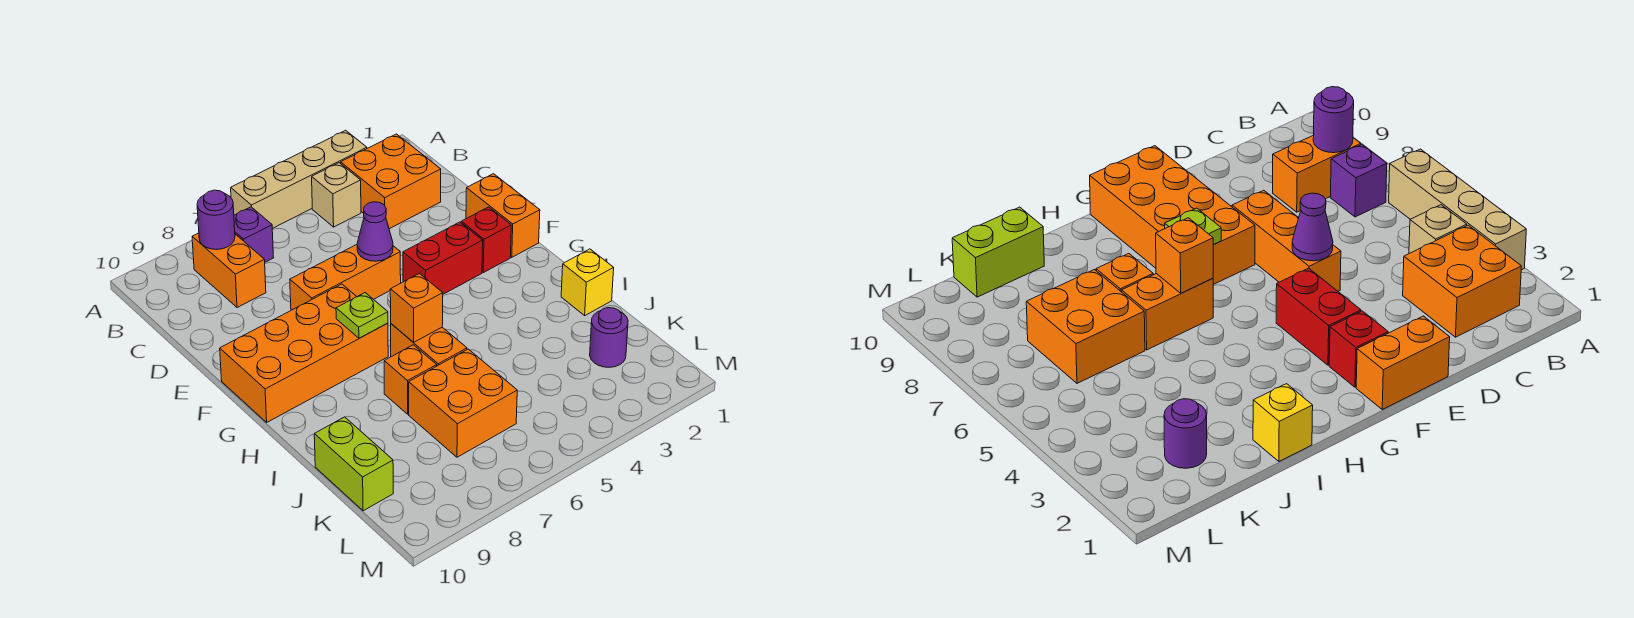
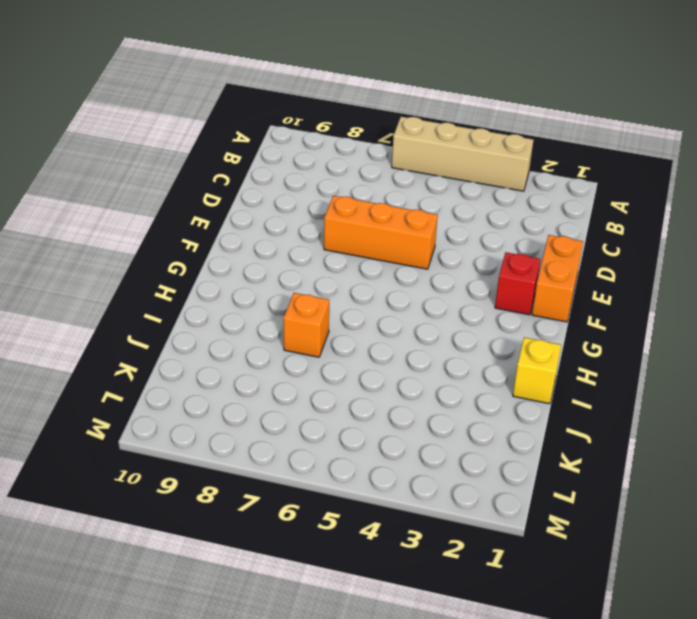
none -> orange 2x2 brick [341,134,441,229]
none -> tan 1x1 brick [312,163,361,227]
none -> purple 1x1 brick [234,207,273,262]

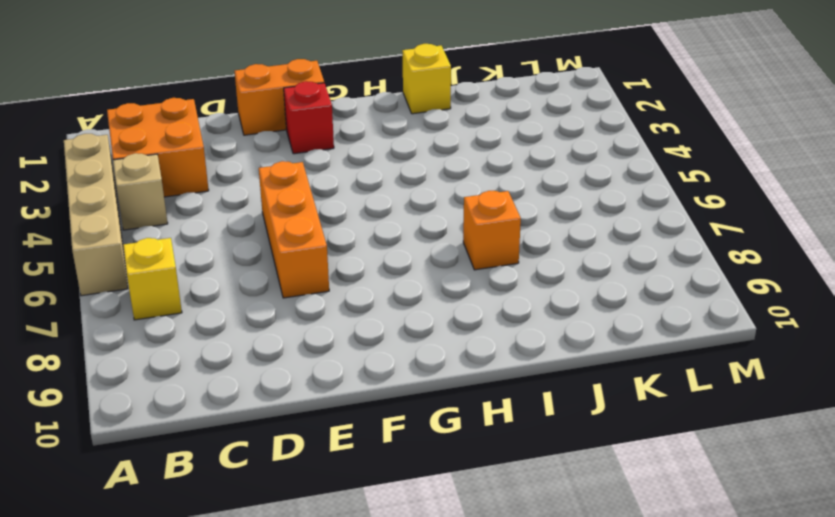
yellow 1x1 brick [123,238,182,320] -> purple 1x1 brick [234,207,273,262]
none -> orange 1x2 brick [192,233,266,308]
none -> red 1x2 brick [403,222,483,294]
none -> orange 2x4 brick [220,284,388,422]

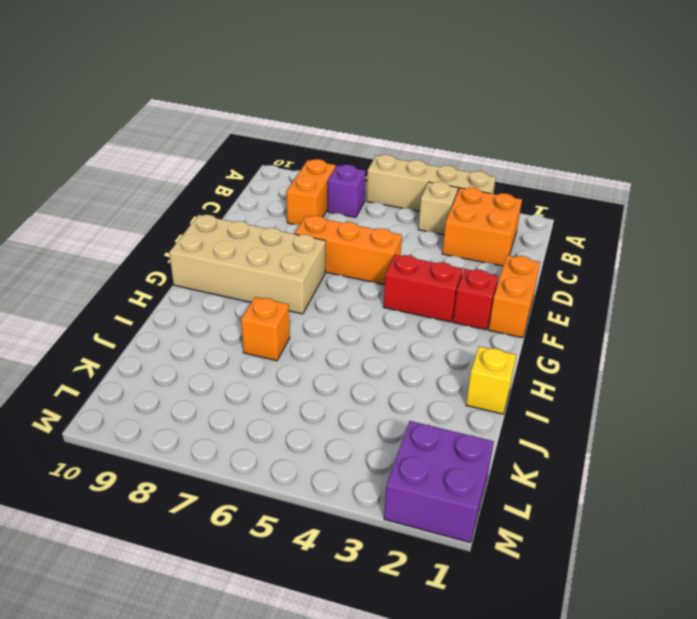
tan 2x4 brick [169,215,325,314] -> orange 2x4 brick [220,284,388,422]
purple 2x2 brick [384,421,494,542] -> none
none -> orange 1x2 brick [391,324,467,366]
none -> orange 2x2 brick [409,349,517,457]
none -> lime 1x2 brick [314,417,393,511]

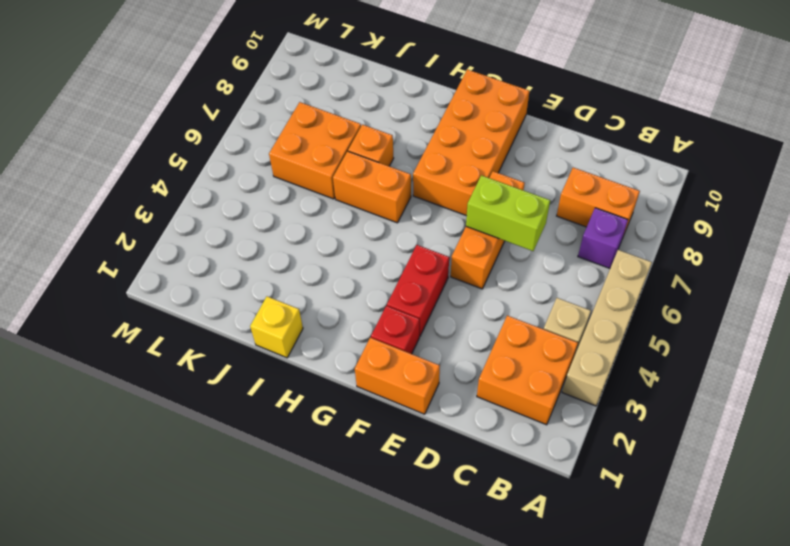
lime 1x2 brick [466,175,550,251] -> lime 1x2 brick moved to [314,417,393,511]
none -> purple 1x1 round brick [590,308,628,367]
none -> purple 1x1 round brick [197,190,235,249]
none -> purple 1x1 cone [357,202,393,261]

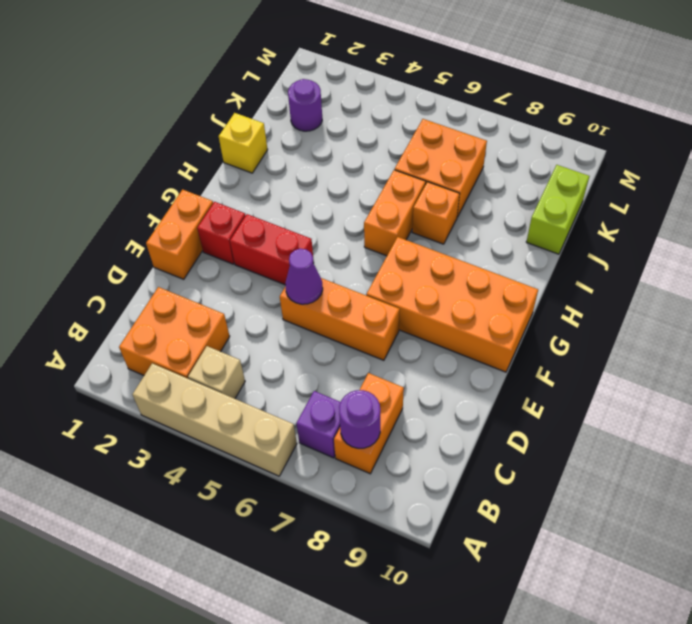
none -> lime 1x1 plate [336,293,388,338]
none -> orange 1x1 brick [390,274,443,342]

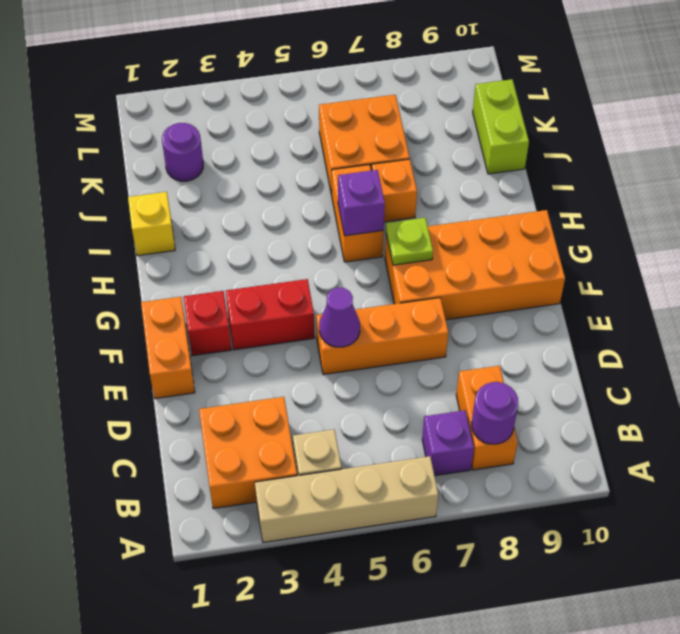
purple 1x1 brick [338,170,385,236] -> orange 1x1 brick [390,274,443,342]

